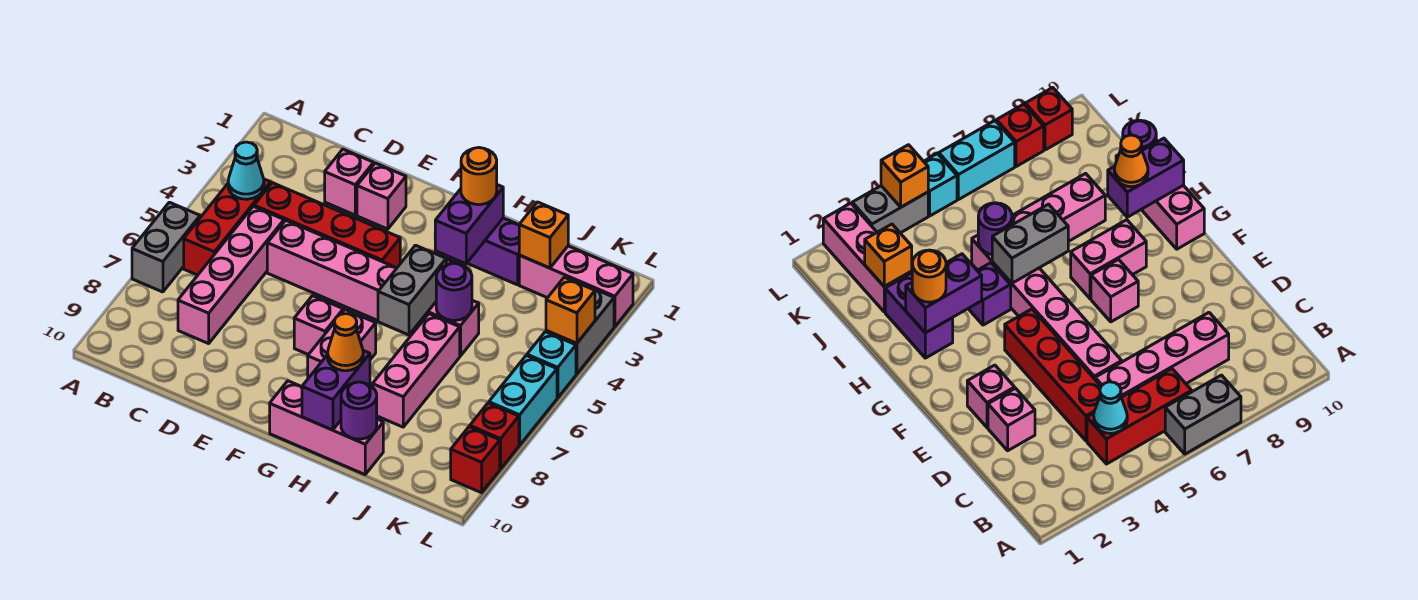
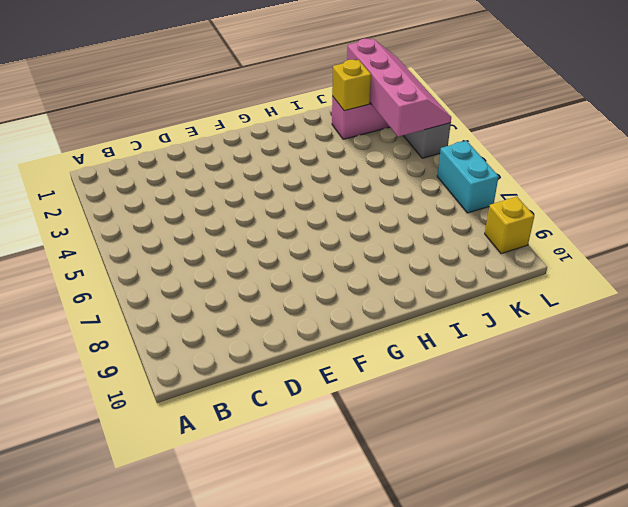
yellow 1x1 brick [332,60,371,111] -> orange 1x1 brick [519,202,568,268]
pink 2x4 slope [347,39,451,137] -> orange 1x1 brick [546,277,595,343]
yellow 1x1 brick [485,197,534,254] -> red 1x1 brick [451,427,500,493]
none -> grey 1x2 brick [132,202,200,292]
none -> red 1x3 brick [184,179,271,275]
none -> red 1x4 brick [254,183,400,268]

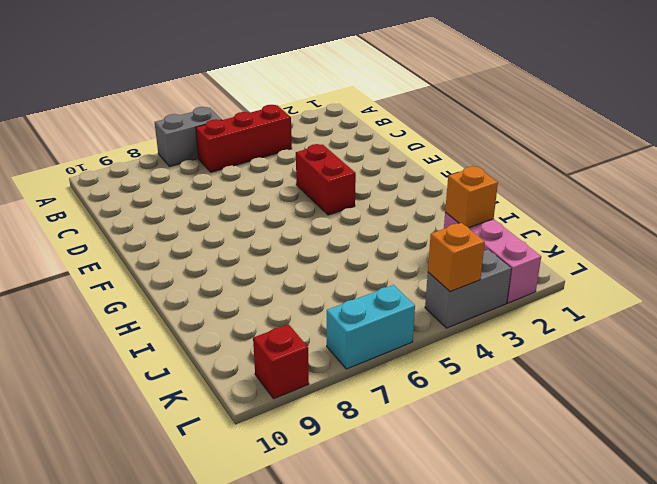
red 1x2 brick [296,144,356,215] -> red 1x4 brick [254,183,400,268]
none -> pink 1x4 brick [178,206,284,344]
none -> pink 1x1 brick [325,149,374,215]
none -> pink 1x6 brick [267,220,479,356]

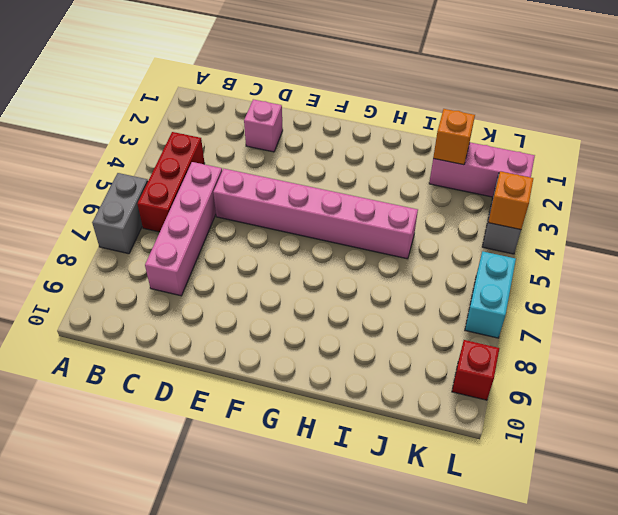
none -> red 1x4 brick [254,183,400,268]
none -> pink 1x1 brick [357,163,406,229]
none -> pink 1x1 brick [294,296,343,355]

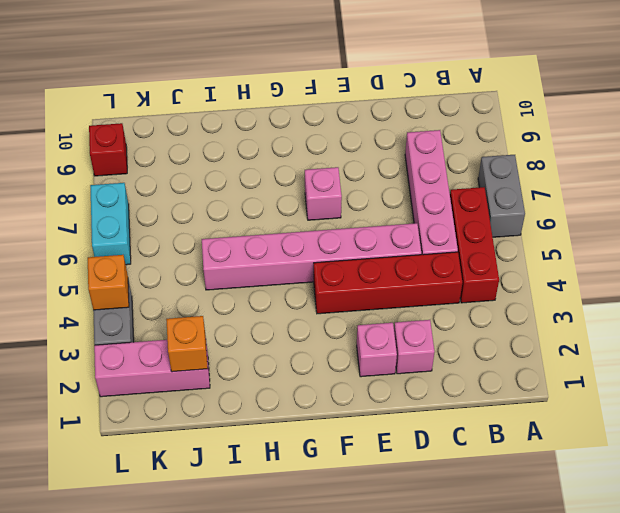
none -> pink 1x2 brick [308,310,376,378]
none -> pink 1x3 brick [270,381,383,474]
none -> purple 1x2 brick [467,218,519,285]

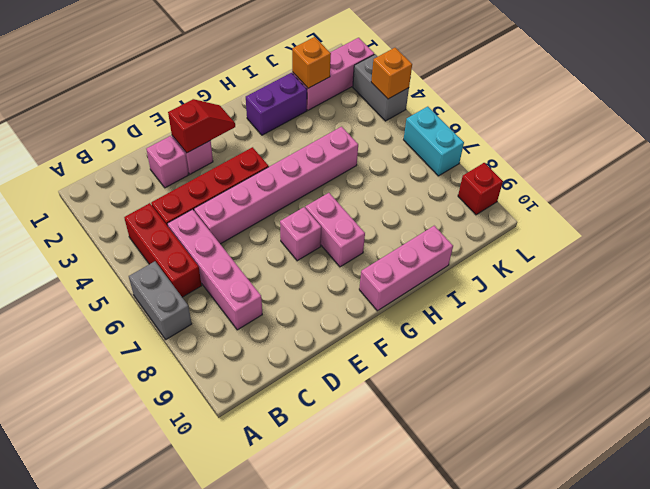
red 1x2 slope [168,99,235,153] -> none
none -> purple 1x1 brick [968,263,1011,325]
none -> pink 1x3 brick [373,314,460,427]
none -> cyan 1x1 brick [527,332,576,398]

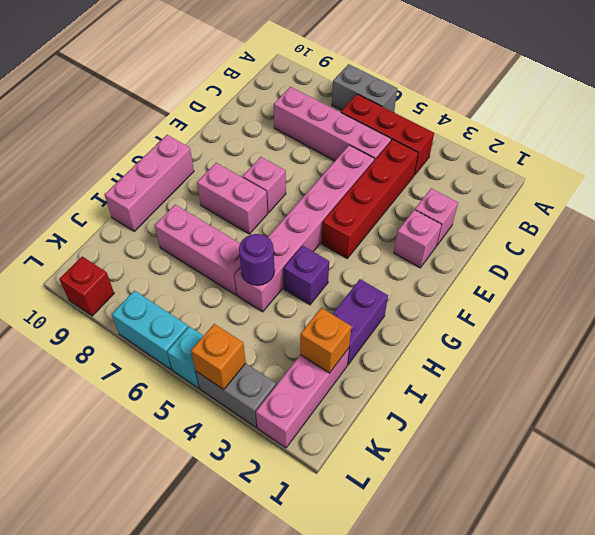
none -> red 1x1 brick [469,403,519,469]
none -> cyan 1x1 cone [228,142,264,199]
none -> purple 1x2 brick [435,185,503,264]

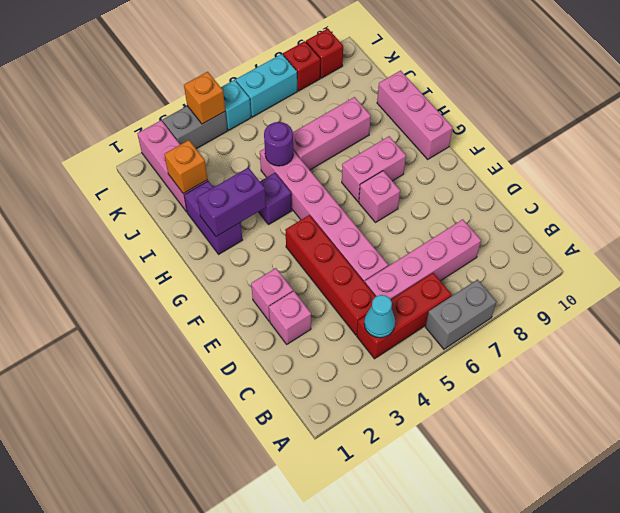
none -> grey 1x2 brick [378,245,446,335]
none -> purple 1x2 brick [302,351,370,430]
none -> purple 1x1 round brick [341,382,377,439]

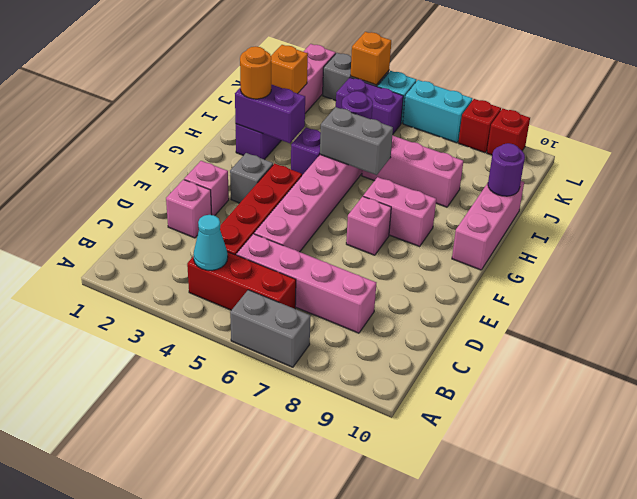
grey 1x1 brick [230,153,273,203] -> none
purple 1x2 brick [336,78,403,134] -> purple 1x2 brick moved to [302,351,370,430]
none -> orange 1x1 cone [328,314,363,371]

